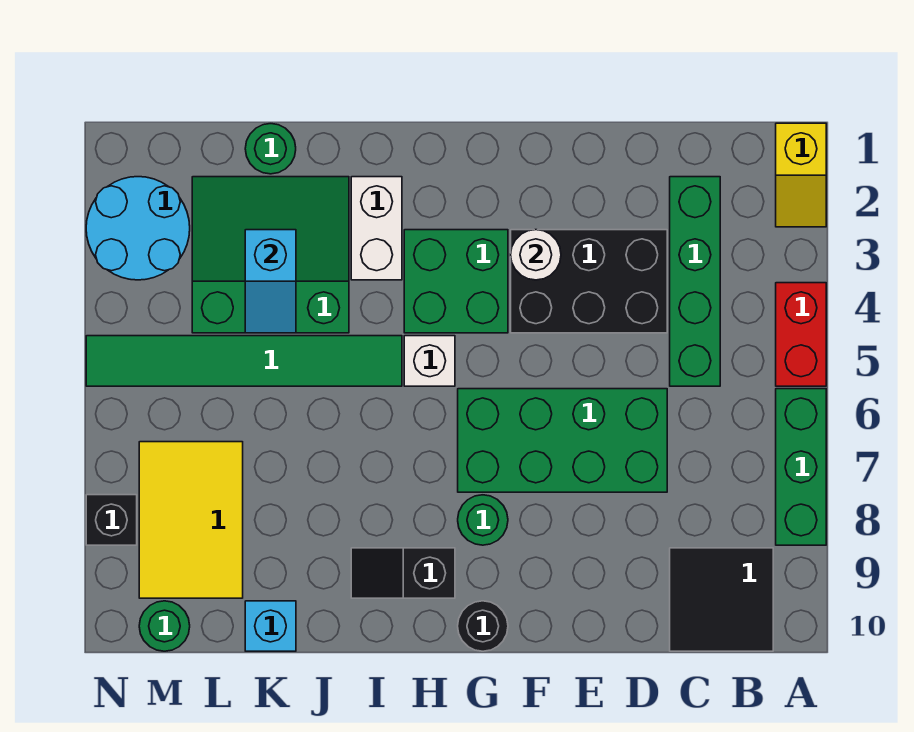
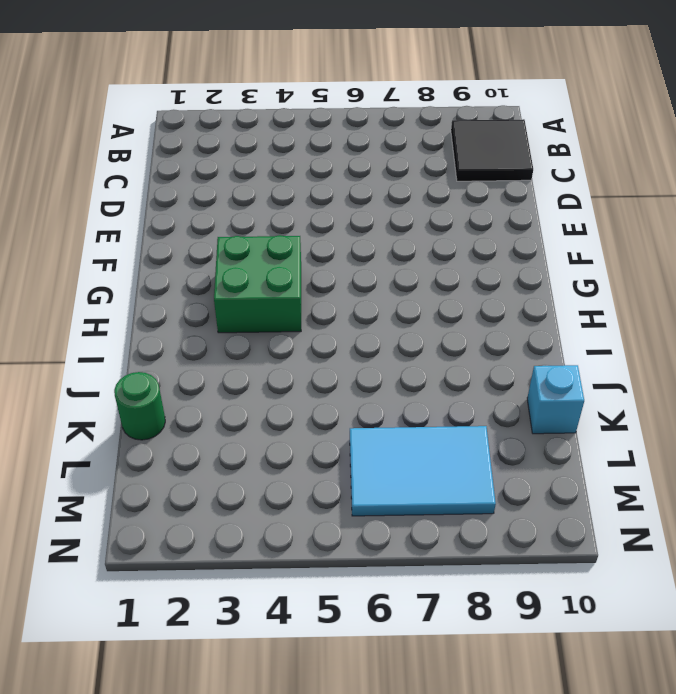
cyan 2x3 tile [350,426,496,516] -> yellow 2x3 tile [139,442,243,598]
none -> yellow 1x2 slope [776,123,826,227]
none -> red 1x2 brick [776,283,826,386]
none -> green 1x3 brick [776,389,826,545]

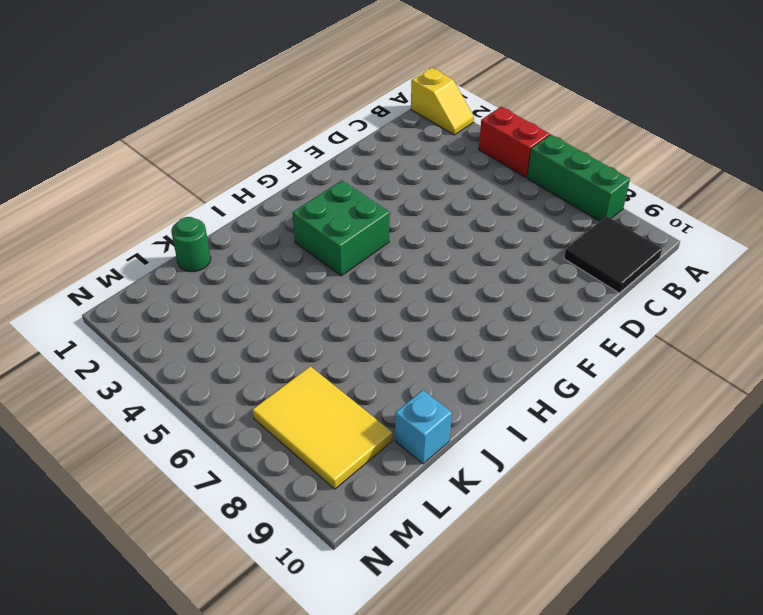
none -> green 1x4 brick [670,177,720,386]
none -> black 2x3 brick [511,230,667,333]
none -> green 2x4 brick [458,389,667,492]

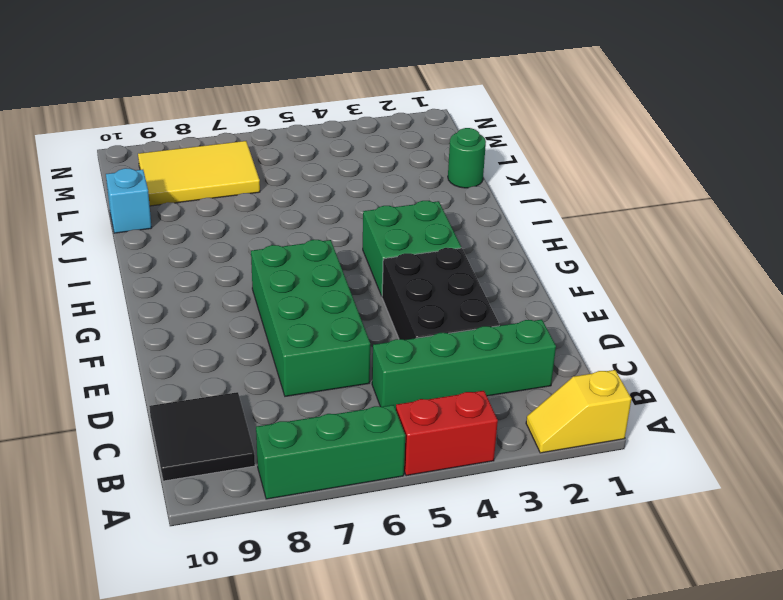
none -> green 1x1 round brick [458,495,508,545]
none -> black 1x1 round brick [458,601,508,651]
none -> white 1x1 brick [404,336,455,386]

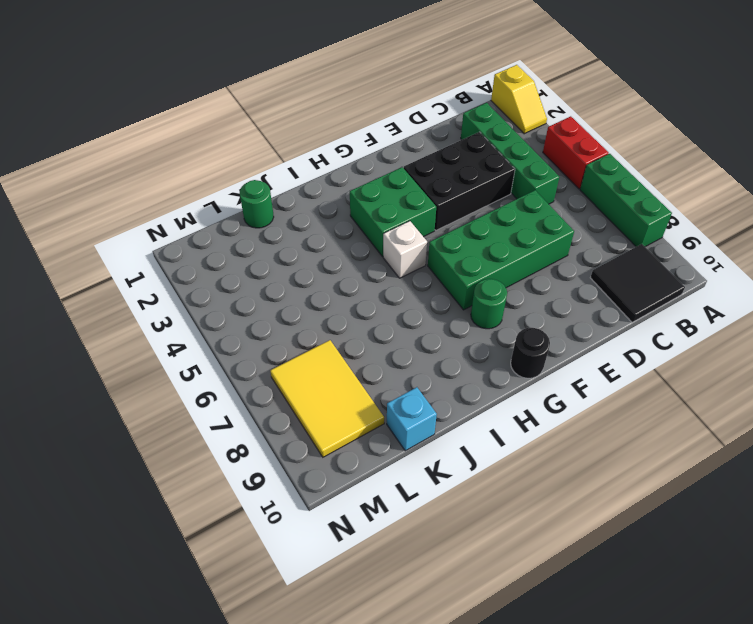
none -> black 1x2 slope [351,548,455,598]
none -> white 1x2 brick [351,177,402,280]
none -> green 1x6 tile [86,336,402,386]

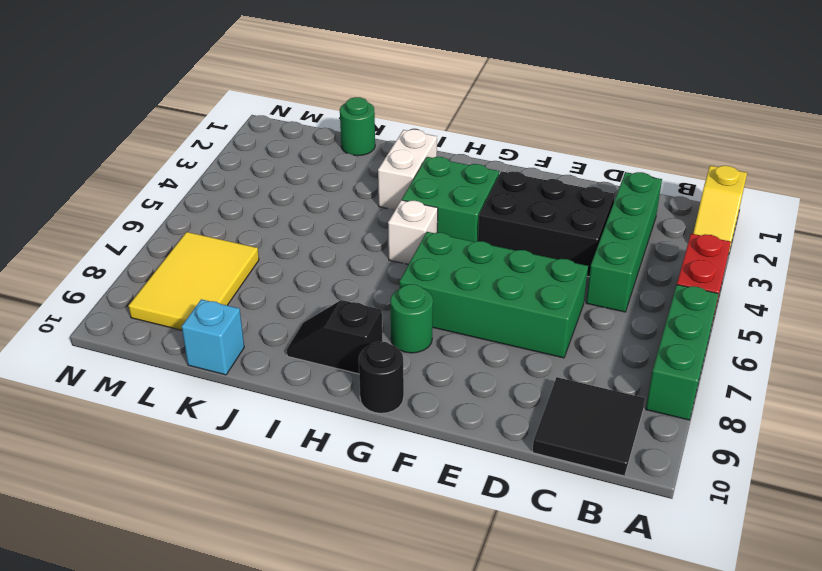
none -> green 1x6 tile [86,336,402,386]
none -> green 3x3 slope [192,177,349,333]
none -> cyan 2x2 round brick [86,177,190,280]

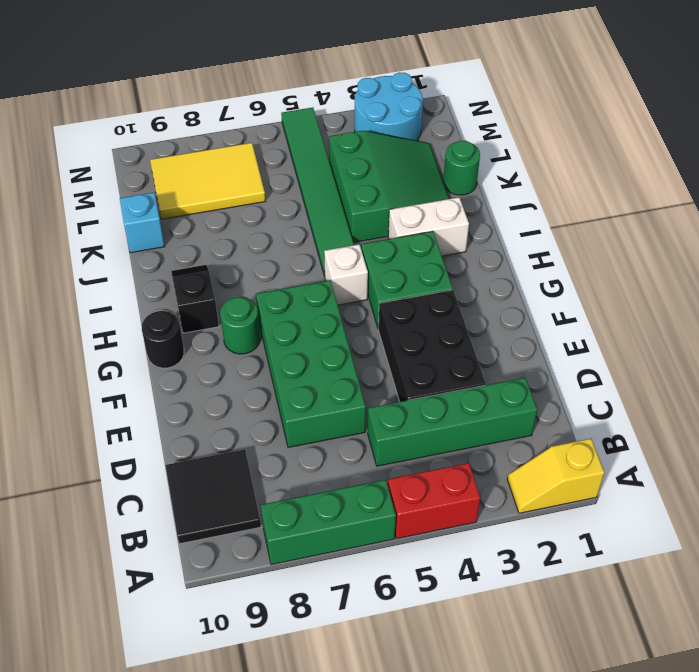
none -> green 1x1 round brick [139,601,190,651]
none -> black 1x1 brick [86,495,137,545]
none -> white 1x1 round brick [511,230,561,280]

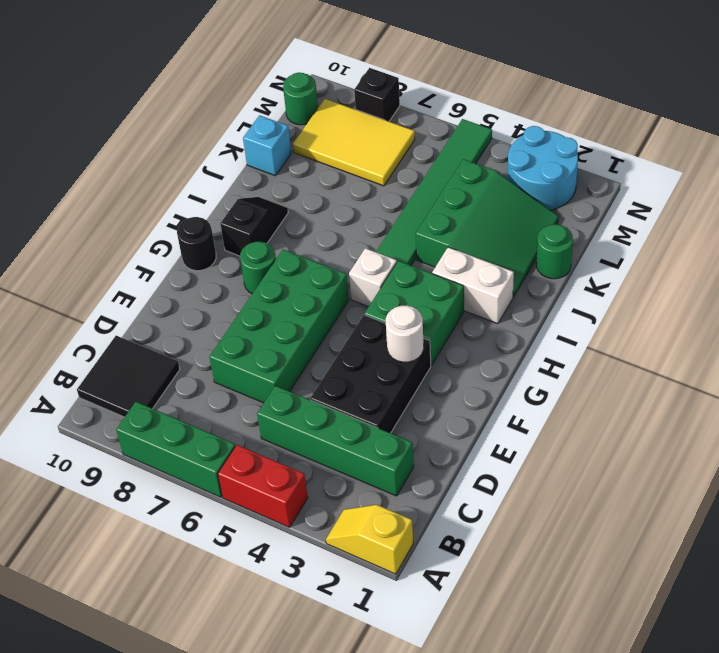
none -> cyan 1x2 slope [245,230,296,333]

